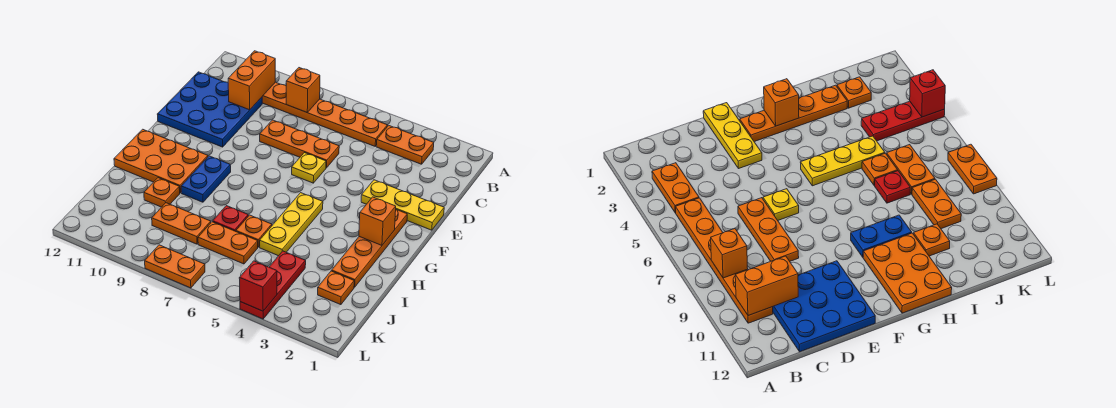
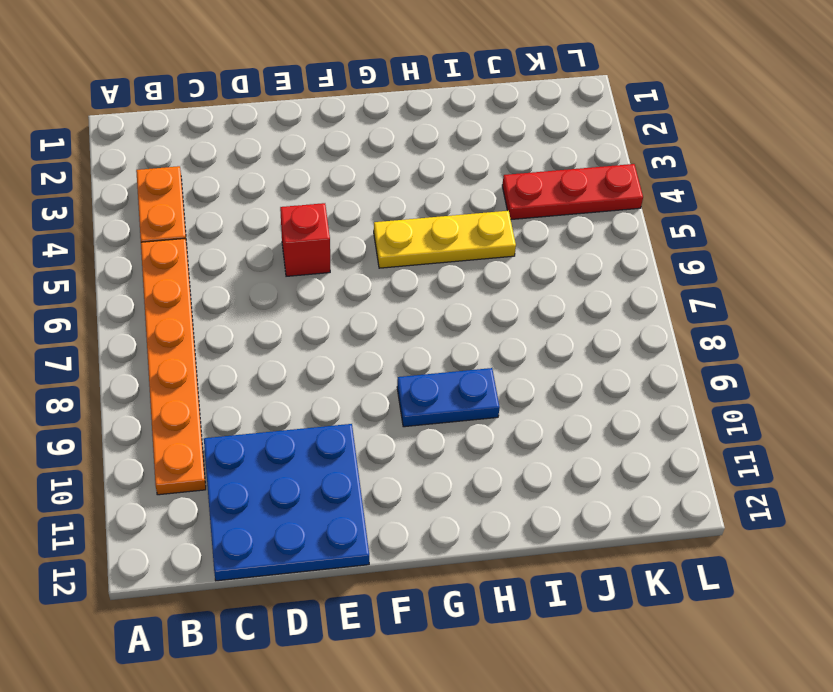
red 1x1 brick [280,203,330,276] -> red 1x1 brick moved to [239,261,277,311]
none -> orange 1x3 plate [260,120,339,168]
none -> yellow 1x3 plate [361,180,444,230]
none -> yellow 1x1 plate [292,153,326,183]

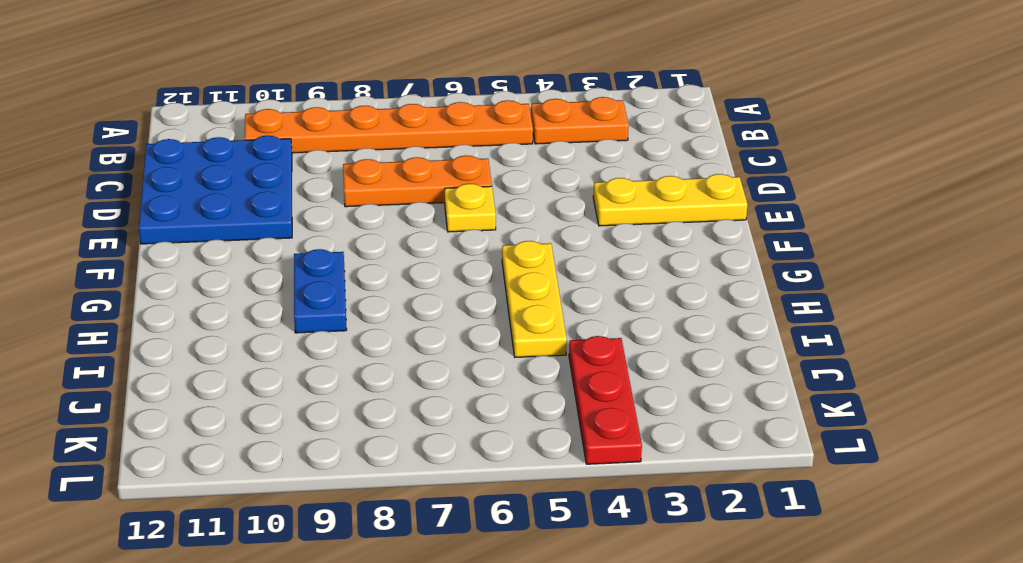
none -> orange 1x4 plate [332,210,407,287]
none -> orange 2x3 plate [114,129,208,193]
none -> orange 1x1 plate [236,215,272,247]

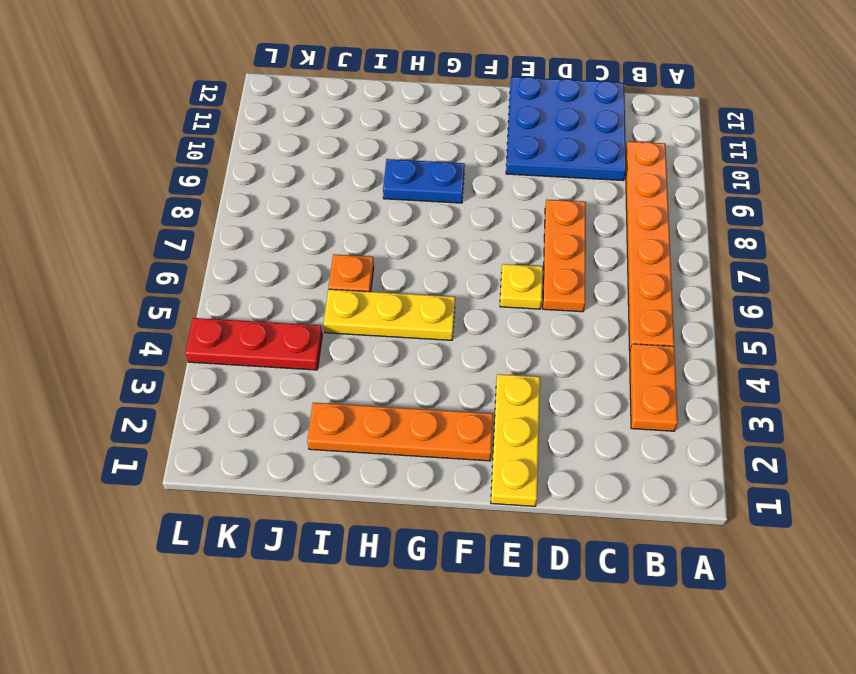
none -> orange 2x3 plate [114,129,208,193]
none -> red 1x1 plate [213,206,248,231]
none -> orange 1x1 plate [144,178,180,207]

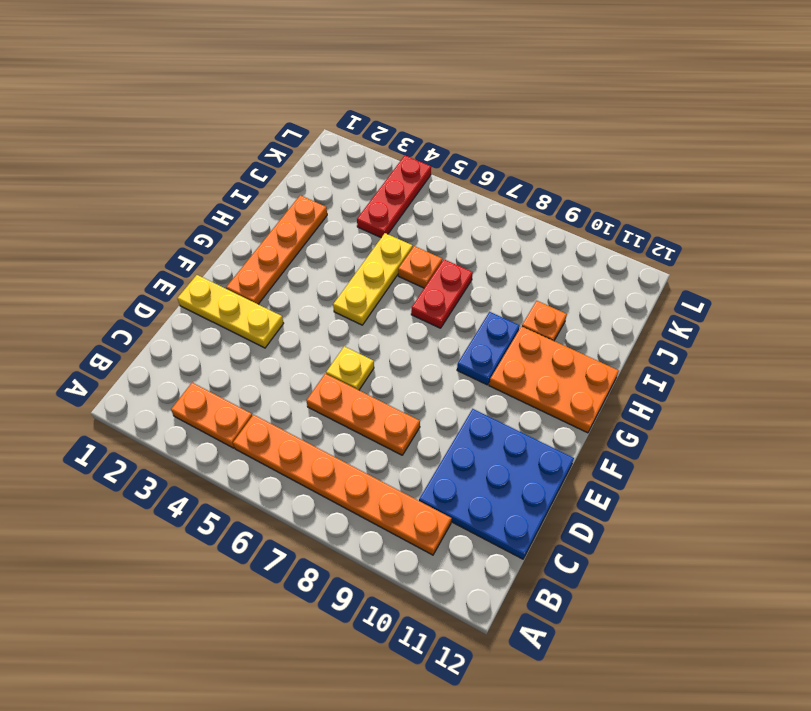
red 1x2 plate [411,259,473,328] -> red 1x1 plate [213,206,248,231]
none -> orange 1x1 plate [318,271,354,305]
none -> orange 1x2 plate [198,222,258,264]
none -> orange 1x2 plate [152,203,211,244]

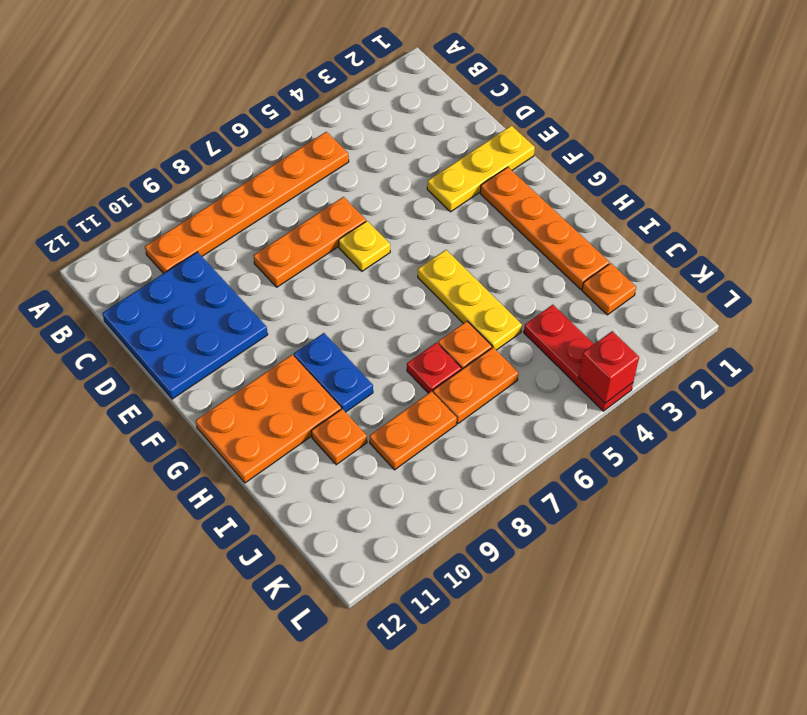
none -> orange 1x2 plate [376,126,434,164]
none -> orange 1x2 plate [145,245,205,288]
none -> orange 1x1 brick [286,68,320,113]

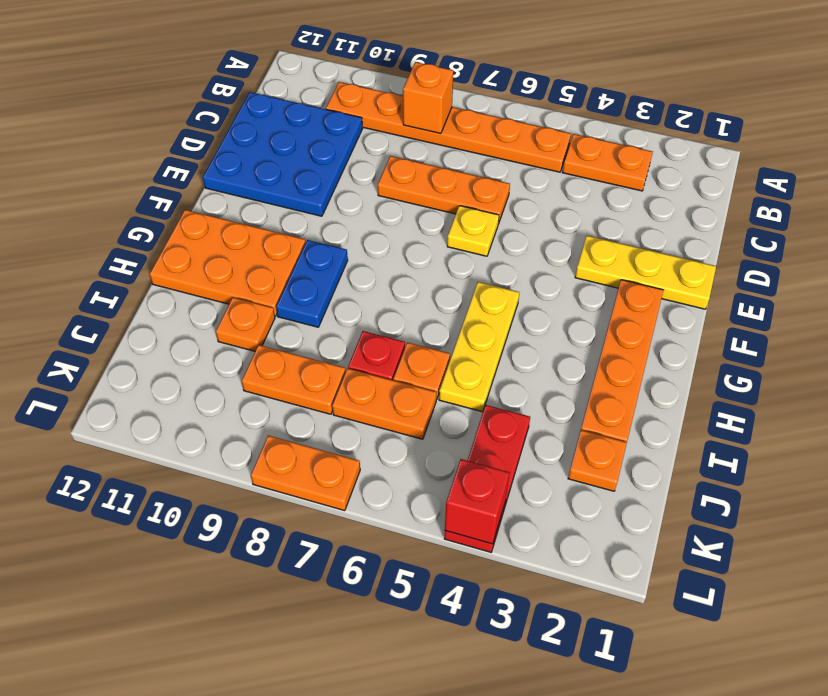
none -> orange 1x2 brick [228,51,275,110]
none -> orange 1x1 brick [359,197,396,245]

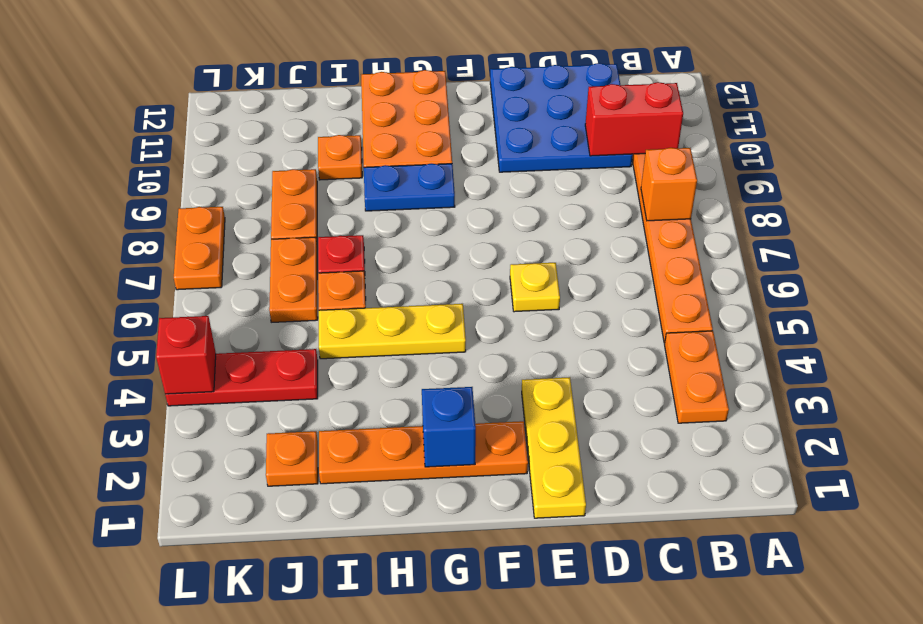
red 1x2 brick [585,82,683,156] -> orange 1x2 brick [228,51,275,110]
blue 1x1 brick [422,387,476,467] -> orange 1x1 brick [359,197,396,245]
none -> orange 1x3 plate [260,120,339,168]

